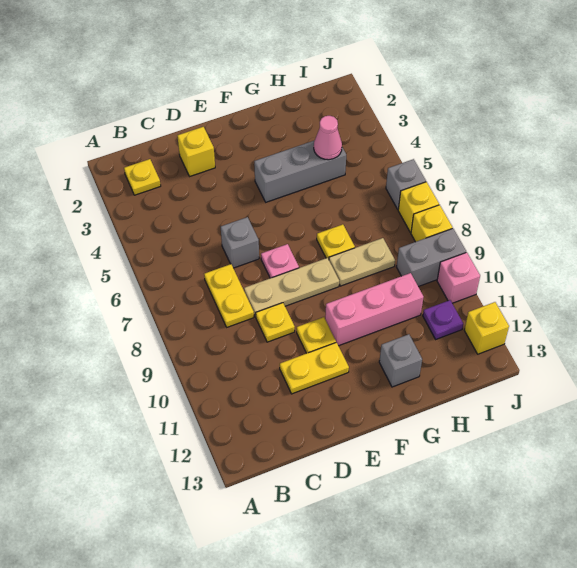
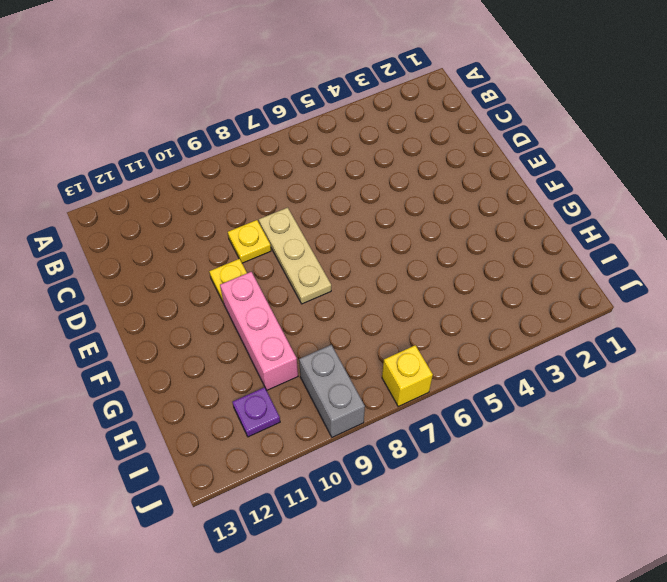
none -> yellow 1x1 plate [124,159,161,195]
none -> yellow 1x2 plate [204,264,254,327]
none -> yellow 1x1 brick [178,127,215,176]

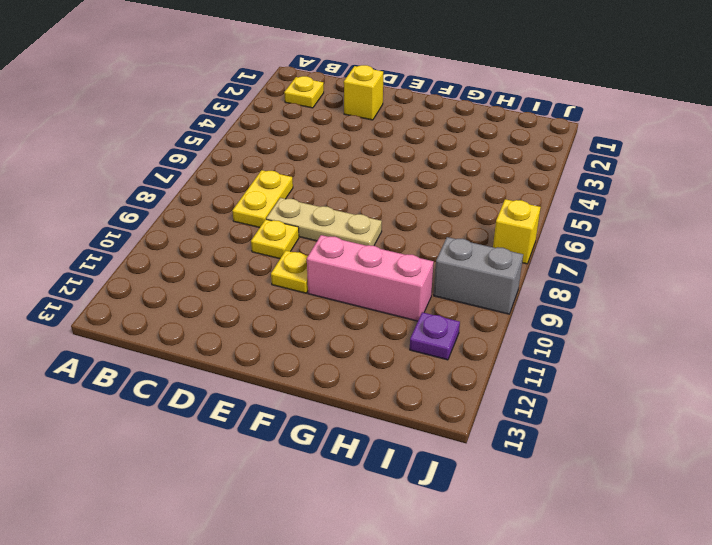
none -> grey 1x1 brick [221,217,259,268]
none -> yellow 1x2 plate [280,342,349,394]
none -> pink 1x1 plate [261,244,299,278]

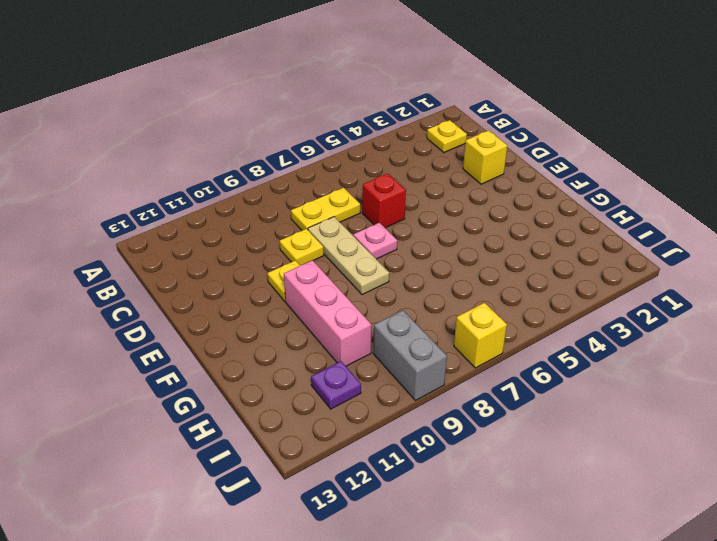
red 1x1 brick [362,174,406,228] -> grey 1x1 brick [221,217,259,268]
none -> yellow 1x2 plate [280,342,349,394]
none -> grey 1x3 brick [254,140,346,202]
none -> yellow 1x1 plate [317,224,355,259]

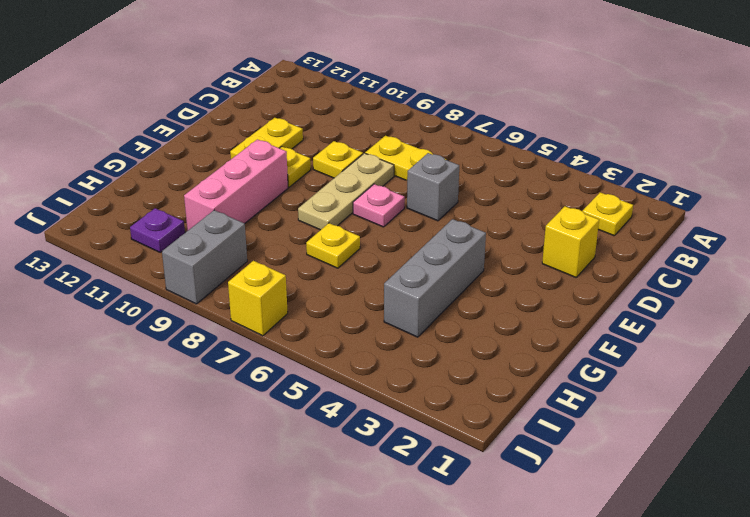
none -> tan 1x2 plate [329,238,395,286]
none -> grey 1x1 brick [379,334,422,387]
none -> grey 1x1 brick [386,159,426,209]

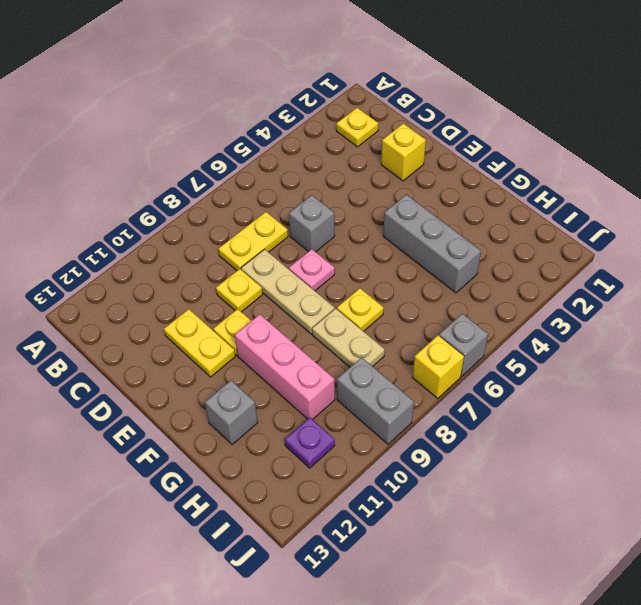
none -> yellow 1x1 brick [411,205,452,242]
none -> pink 1x1 brick [437,252,480,303]
none -> yellow 1x1 brick [464,302,509,354]

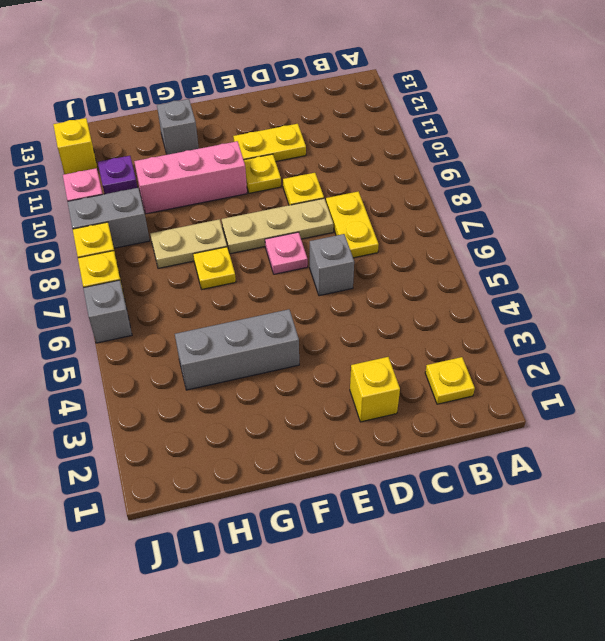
none -> pink 1x1 cone [314,116,342,160]

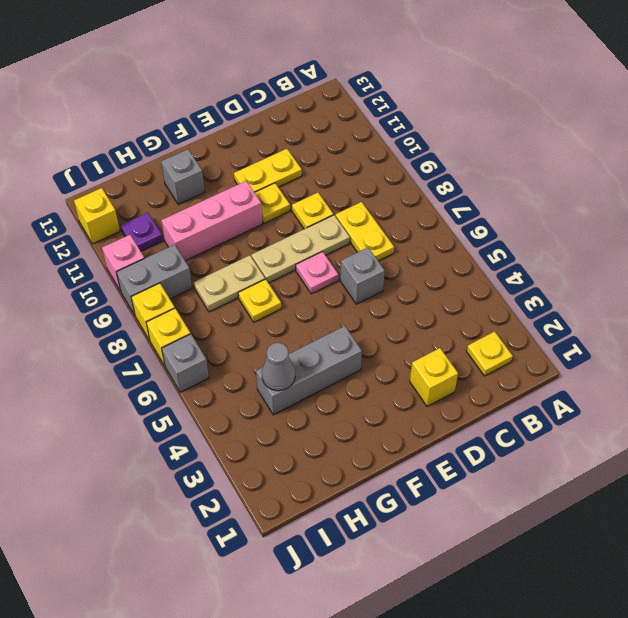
grey 1x1 cone [262,343,295,391] -> pink 1x1 cone [314,116,342,160]

